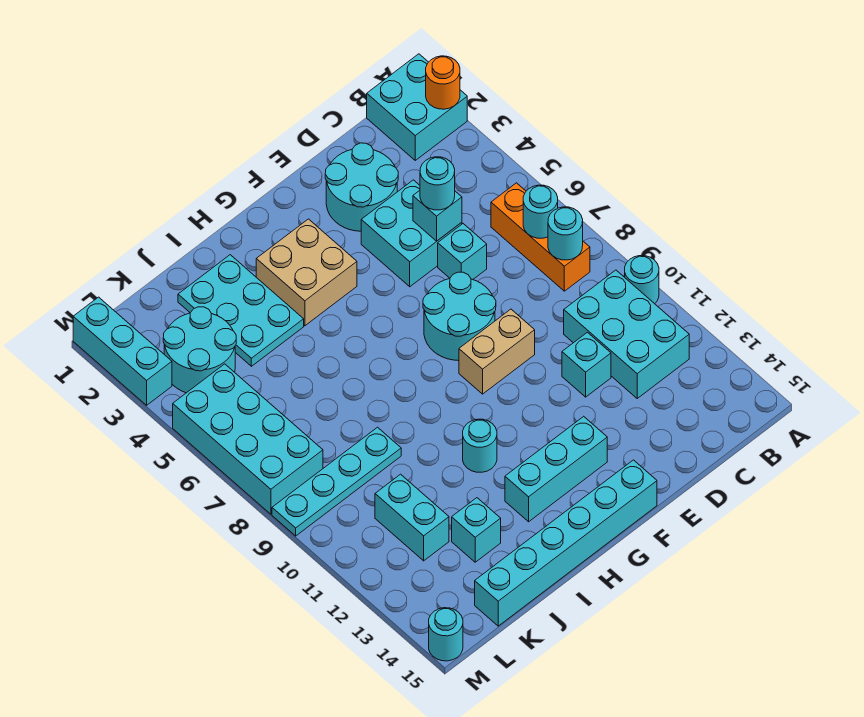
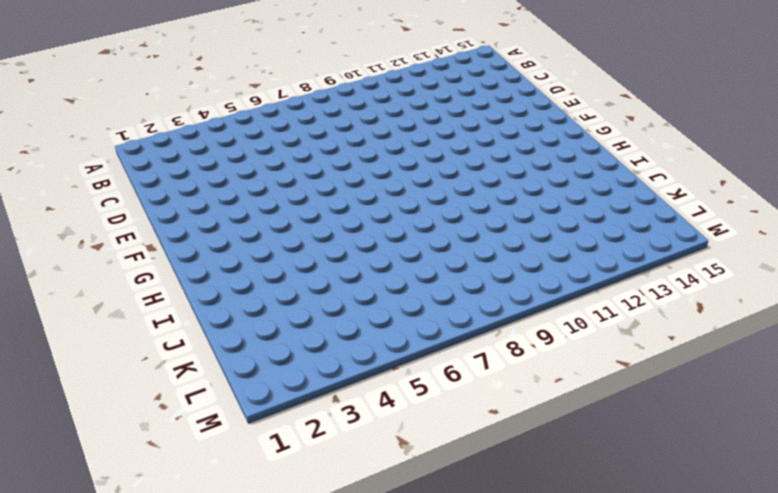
none -> cyan 2x2 brick [367,54,467,160]
none -> cyan 1x1 round brick [625,256,659,304]
none -> orange 1x3 brick [491,183,590,291]

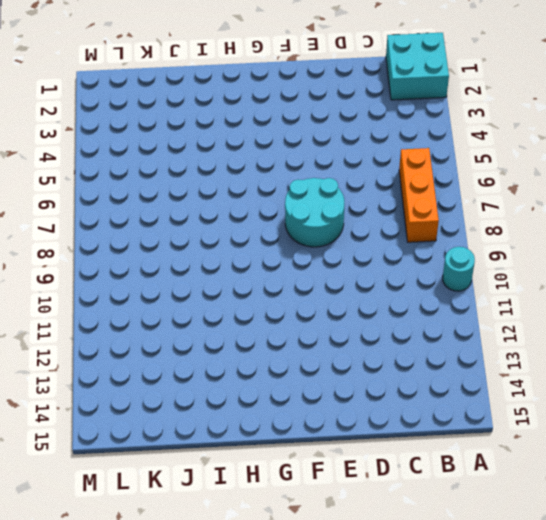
none -> cyan 2x3 brick [564,270,689,398]
none -> cyan 2x2 round brick [325,143,398,231]
none -> cyan 2x2 brick [361,180,462,287]

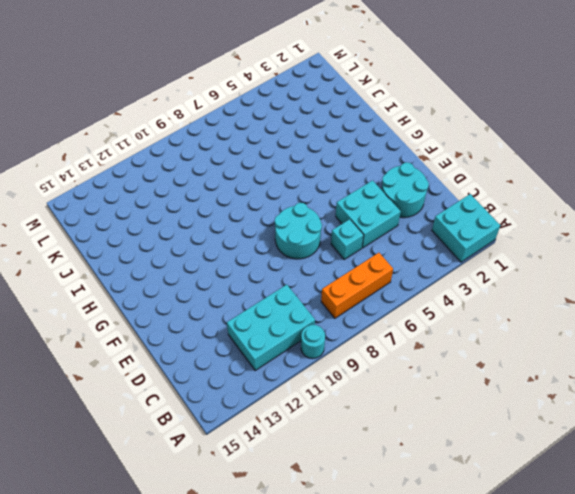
none -> cyan 1x1 brick [562,332,611,397]
none -> tan 1x2 brick [459,309,535,394]
none -> cyan 1x3 brick [505,416,607,522]

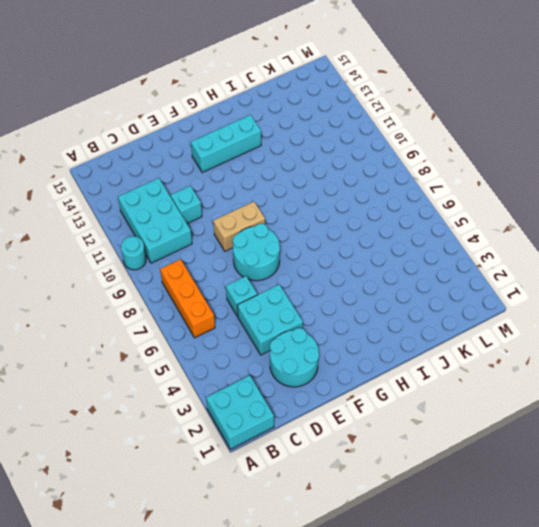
none -> cyan 1x6 brick [475,460,657,626]
none -> tan 2x2 brick [256,219,357,326]
none -> cyan 1x1 round brick [463,419,497,472]

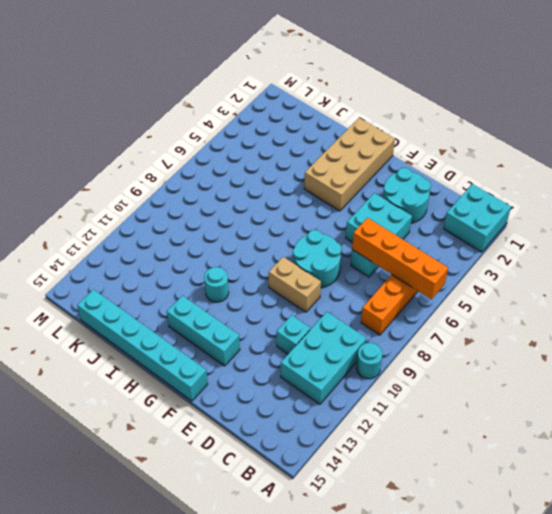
orange 1x4 brick [352,218,448,299] -> none
tan 2x4 brick [304,118,395,211] -> tan 2x2 brick [256,219,357,326]
none -> cyan 2x3 plate [178,255,304,366]
none -> cyan 1x4 plate [272,427,401,536]
none -> cyan 1x1 brick [452,498,501,562]

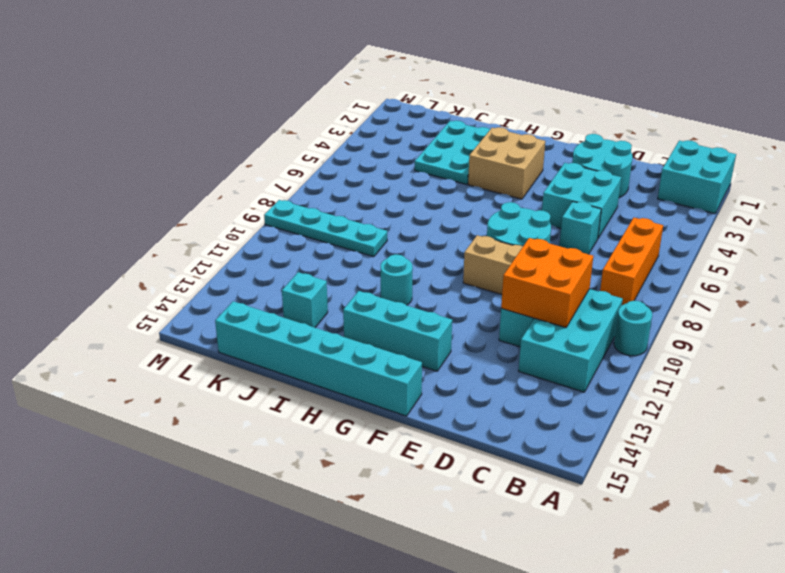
orange 2x2 brick [501,238,593,328] -> none
none -> cyan 2x2 round brick [163,307,236,393]
none -> cyan 1x2 brick [375,474,449,561]
none -> cyan 2x4 brick [173,364,323,514]

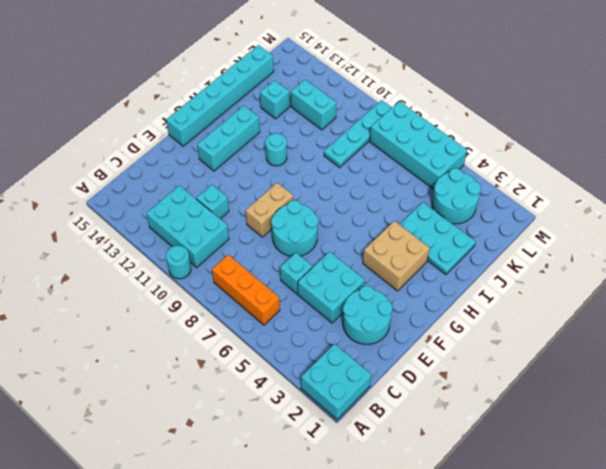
none -> cyan 1x3 brick [73,297,172,405]
none -> cyan 1x1 round brick [429,608,463,661]
none -> orange 1x1 round brick [426,56,460,109]

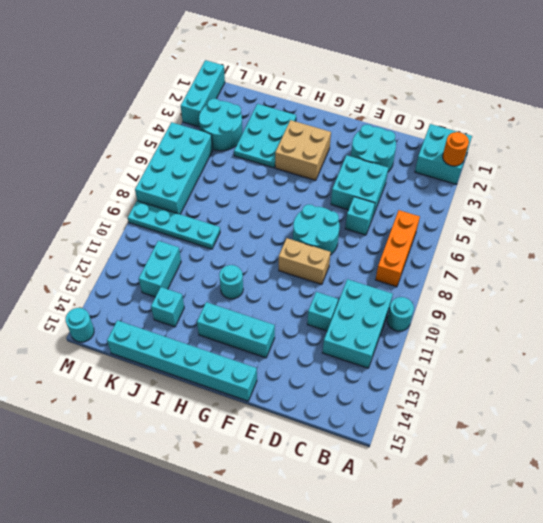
none -> cyan 1x1 round brick [523,185,558,238]
none -> cyan 1x1 round brick [548,207,583,260]
none -> cyan 1x1 brick [413,191,462,241]

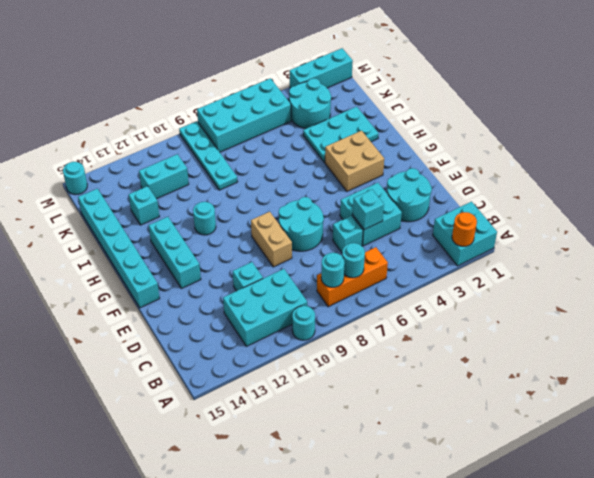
none -> cyan 1x1 round brick [420,157,455,210]

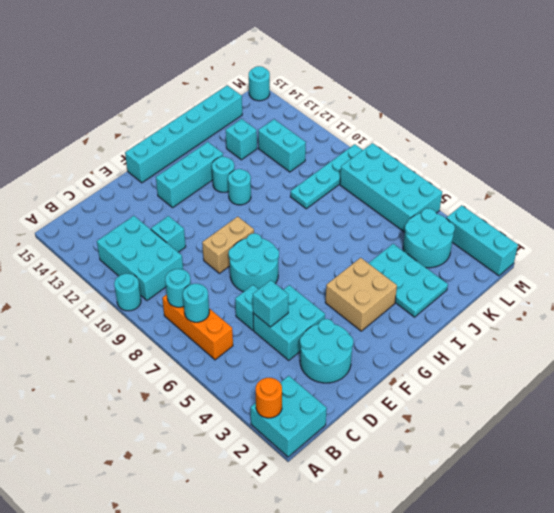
cyan 1x1 round brick [212,157,234,192] -> cyan 1x1 round brick moved to [420,157,455,210]

